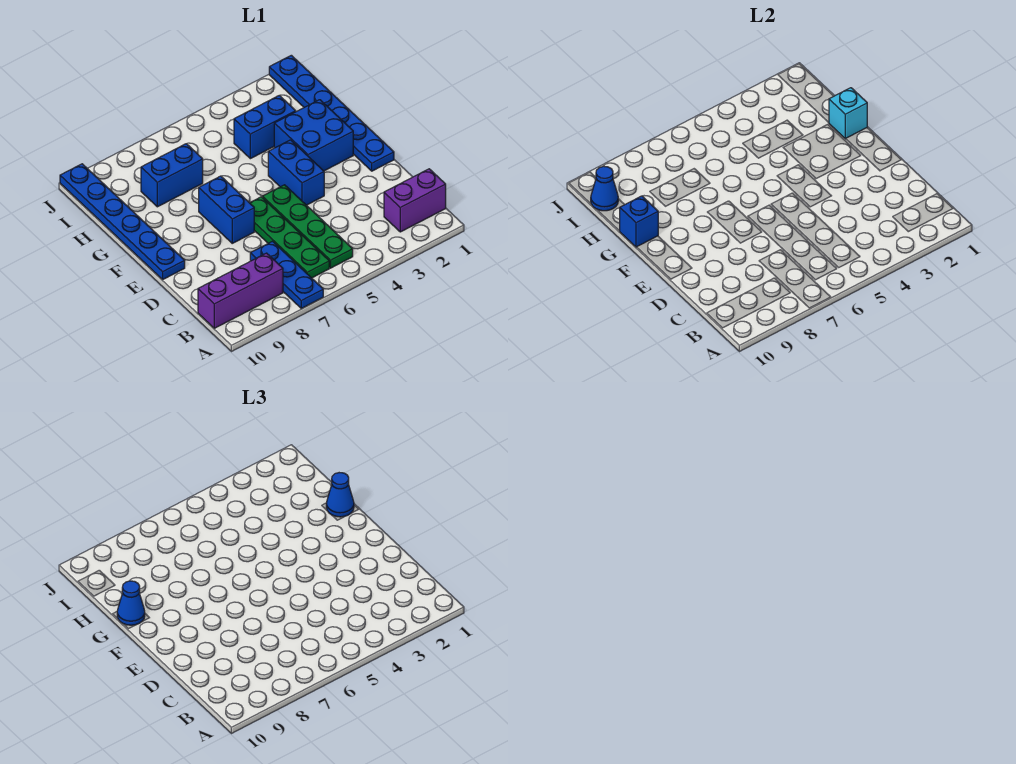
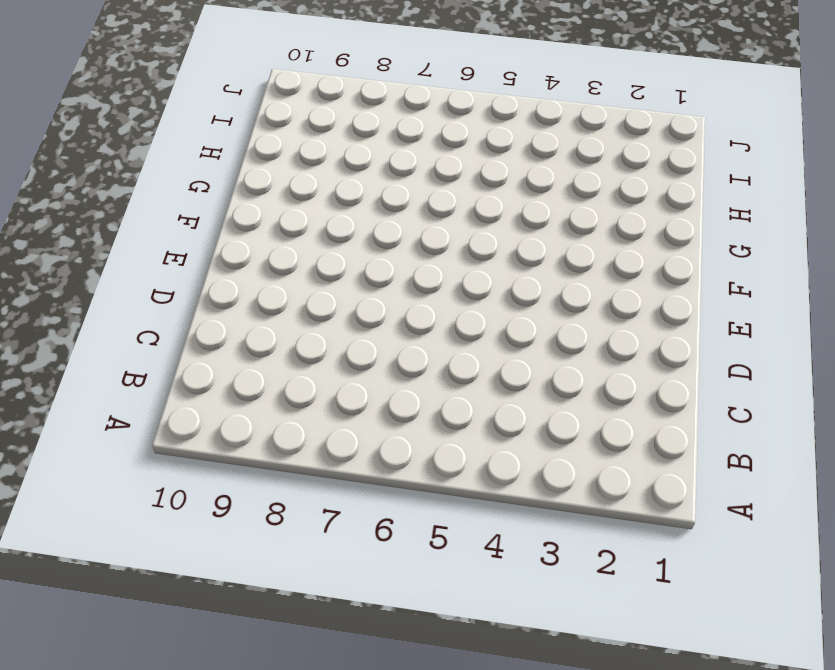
none -> blue 1x3 plate [250,241,323,308]
none -> purple 1x2 brick [384,169,446,232]
none -> green 1x4 plate [262,185,353,268]

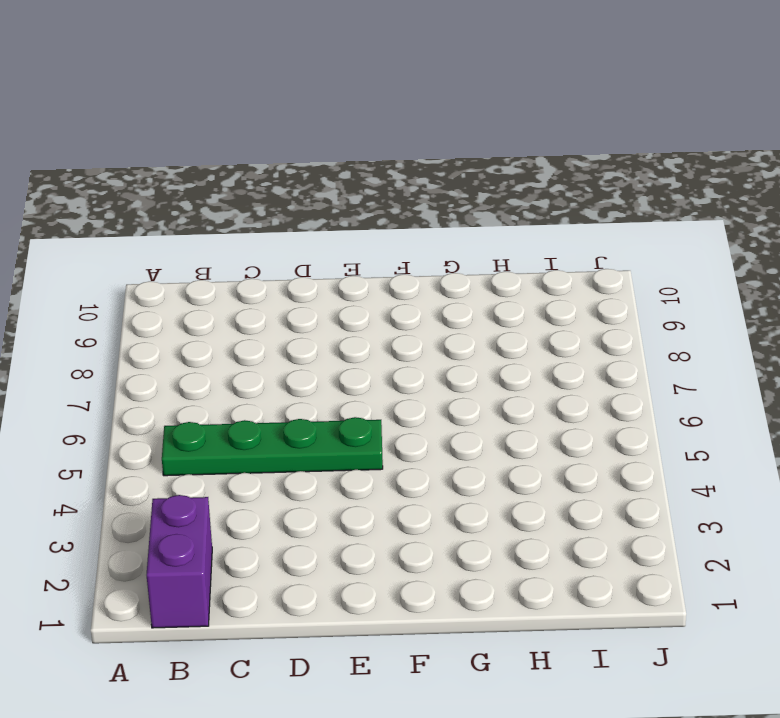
none -> blue 1x3 plate [250,241,323,308]
none -> green 1x4 plate [250,197,329,278]
none -> purple 1x3 brick [198,253,283,328]

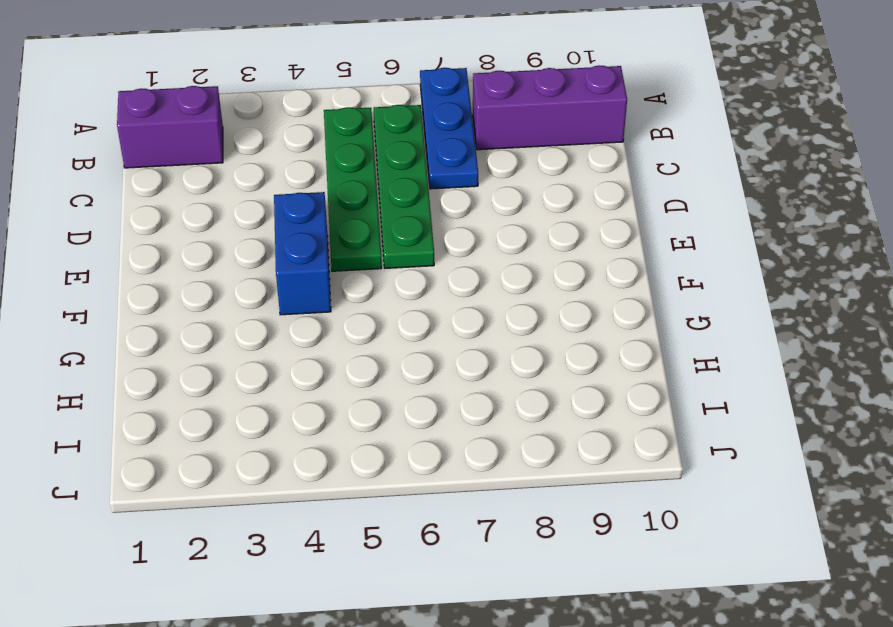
none -> blue 1x6 plate [269,55,394,171]
none -> blue 1x2 brick [199,176,254,243]
none -> blue 1x6 plate [60,164,185,279]

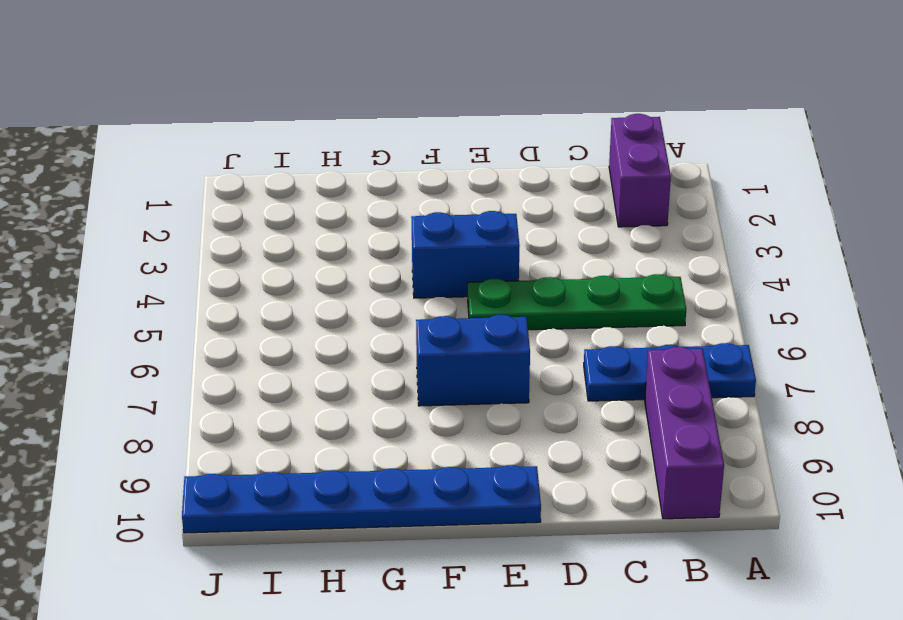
none -> green 1x4 plate [250,197,329,278]
none -> blue 1x6 plate [269,55,394,171]
none -> blue 2x2 brick [274,100,353,171]

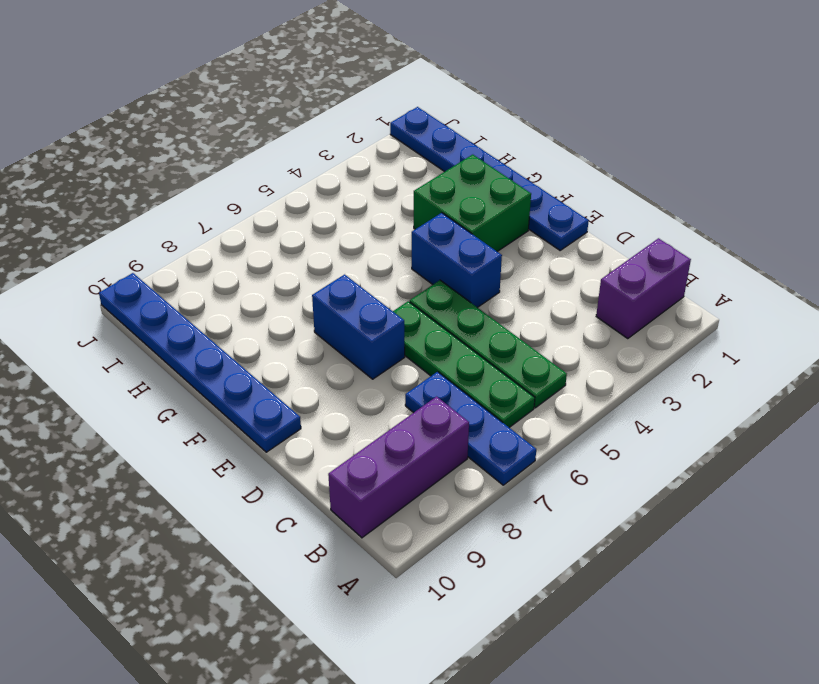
green 2x2 brick [414,155,531,251] -> blue 2x2 brick [274,100,353,171]
none -> blue 1x2 brick [234,95,296,159]
none -> blue 1x2 brick [141,144,203,207]
none -> cyan 1x1 brick [829,88,867,139]

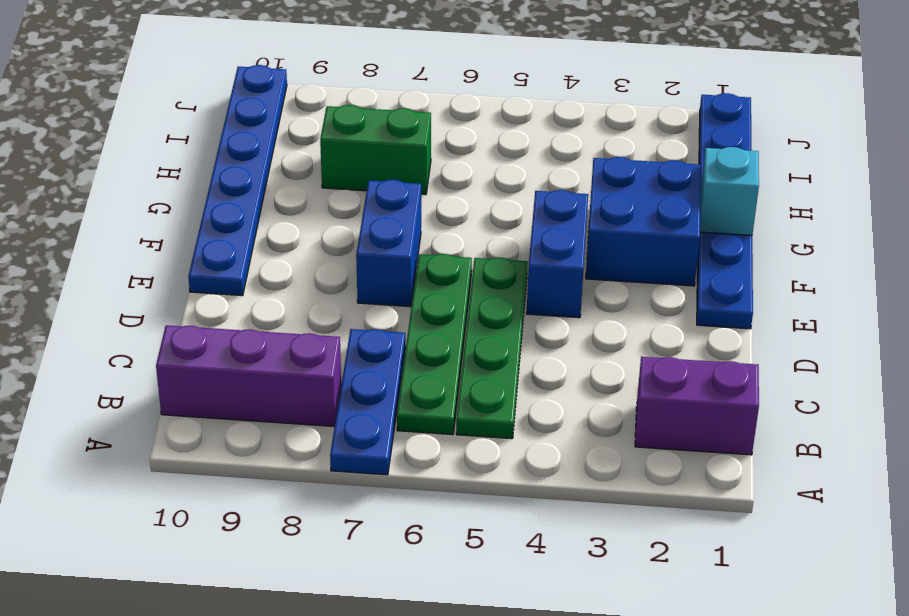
green 1x2 brick [320,105,431,195] -> blue 1x2 brick [141,144,203,207]
none -> blue 1x2 brick [234,95,296,159]
none -> blue 1x1 brick [620,196,658,247]
none -> blue 1x1 cone [591,166,618,211]

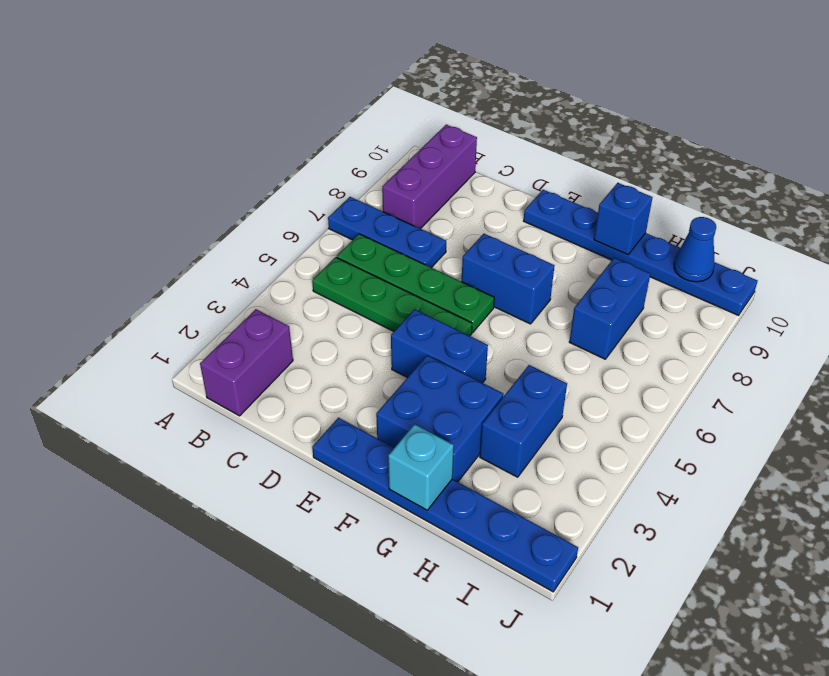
none -> blue 1x1 cone [326,473,354,517]
none -> blue 1x1 cone [117,581,145,625]

